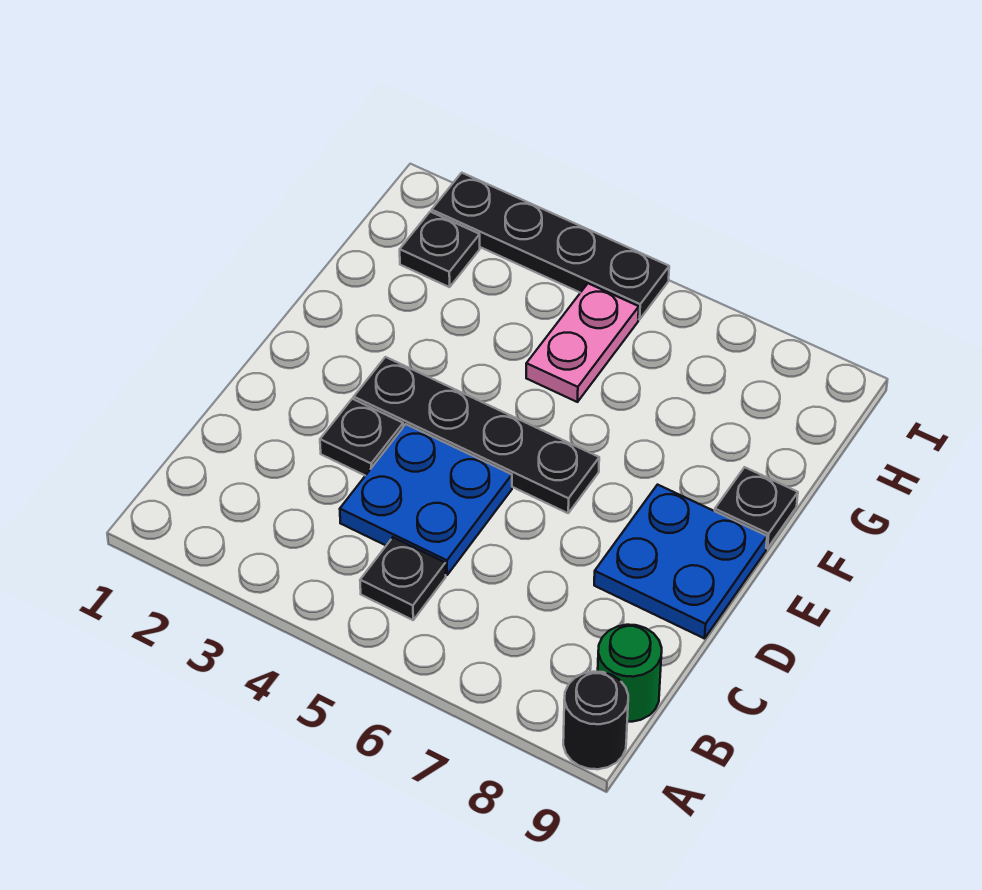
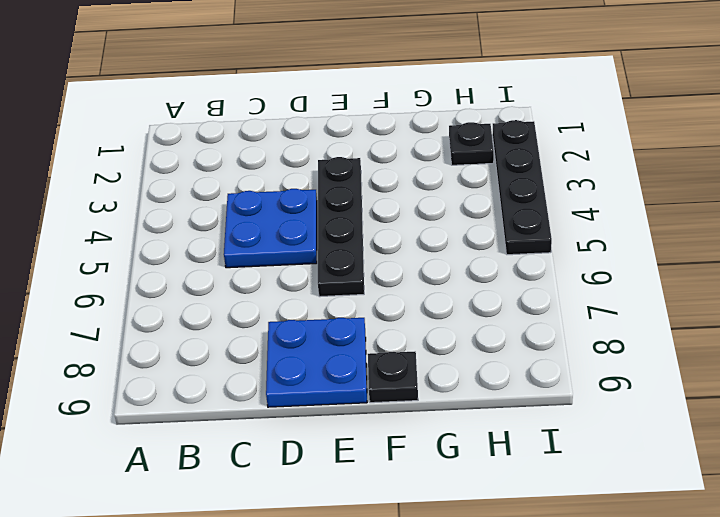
none -> black 1x1 round brick [563,672,628,769]
none -> black 1x1 plate [360,537,446,620]

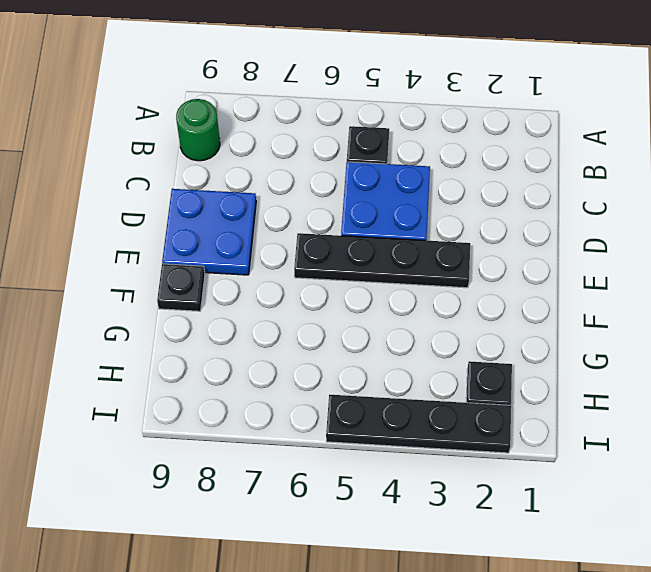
none -> black 1x1 round brick [563,672,628,769]
none -> black 1x1 plate [320,399,403,476]

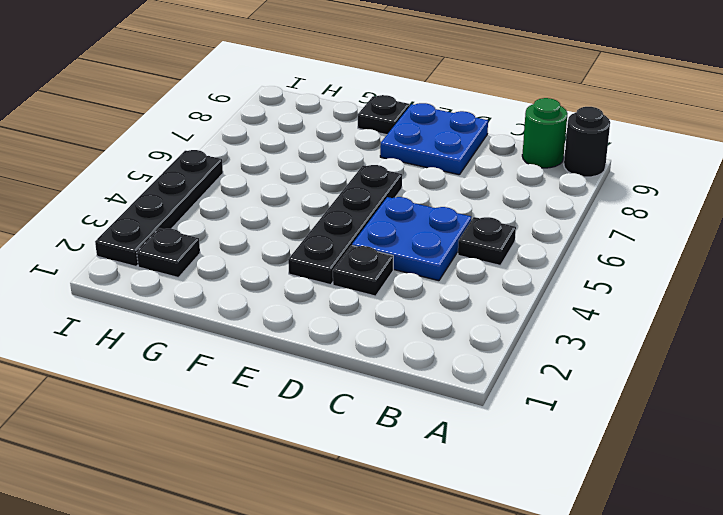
none -> pink 1x2 plate [526,283,639,402]

